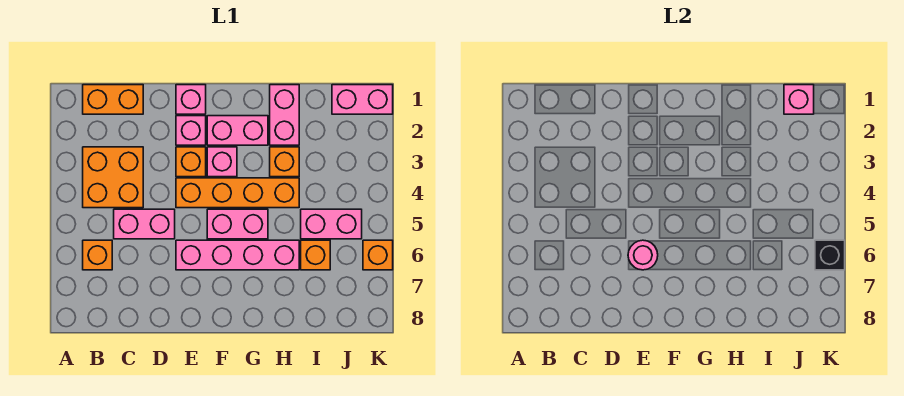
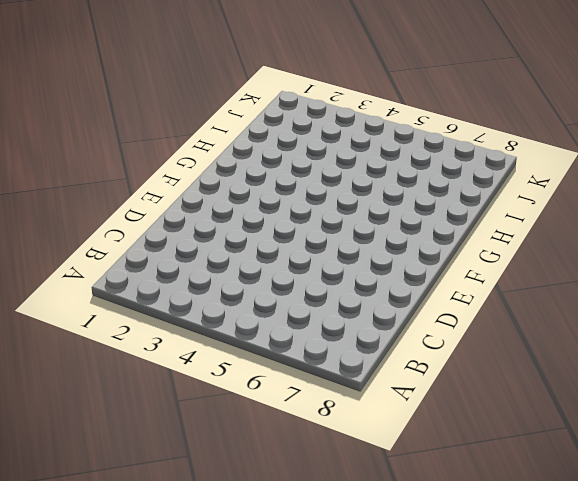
none -> orange 1x2 brick [83,85,143,114]
none -> orange 2x2 brick [83,147,143,208]
none -> orange 1x1 brick [83,240,112,270]

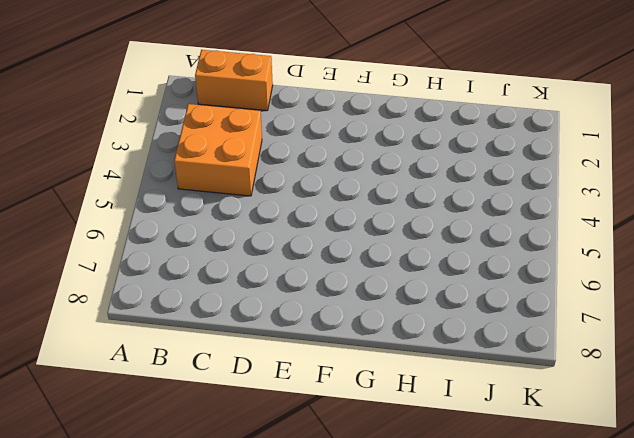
none -> orange 1x1 brick [83,240,112,270]
none -> pink 1x2 brick [114,209,175,239]
none -> pink 1x1 brick [176,85,206,114]

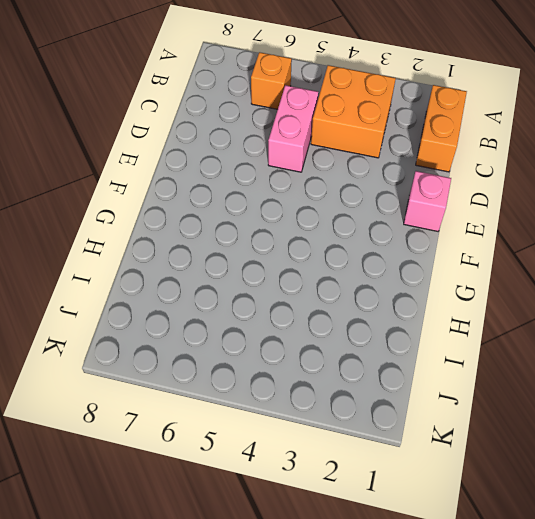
none -> pink 1x1 brick [176,116,206,145]
none -> orange 1x1 brick [176,147,206,177]
none -> orange 1x4 brick [176,178,299,208]

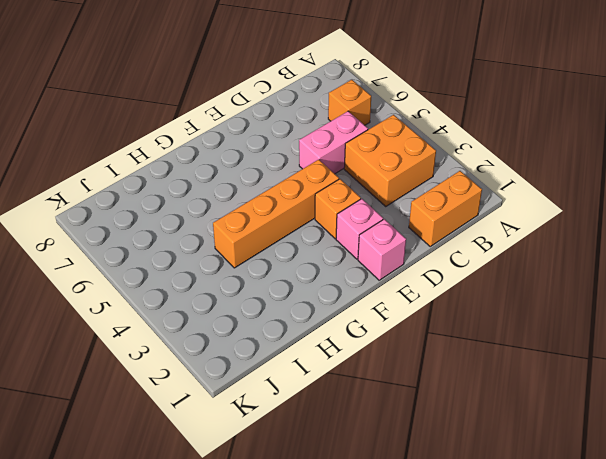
none -> pink 1x4 brick [176,240,299,270]
none -> pink 1x2 brick [207,116,268,145]
none -> pink 1x1 brick [207,147,237,177]

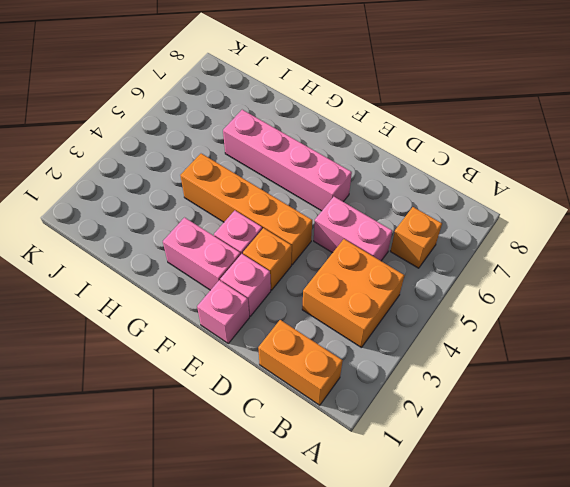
none -> pink 1x2 brick [207,209,268,239]
none -> pink 1x2 brick [270,85,299,145]
none -> orange 1x1 brick [270,147,299,177]

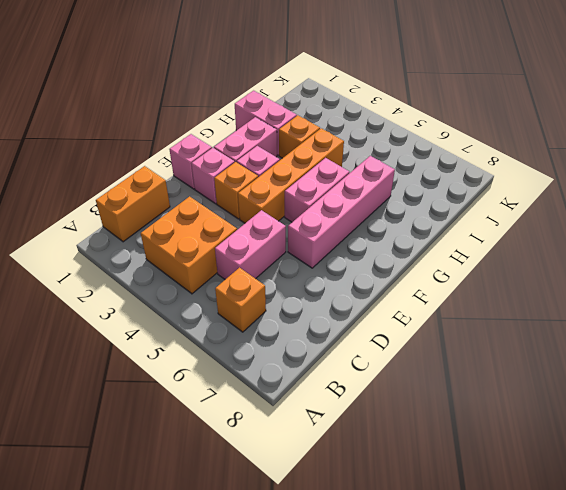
none -> pink 1x2 brick [301,209,362,239]
none -> orange 1x1 brick [301,240,330,270]
none -> pink 1x2 brick [332,85,393,114]

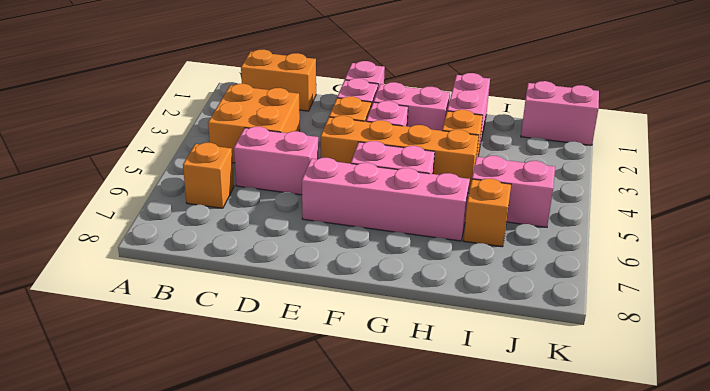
none -> orange 1x1 brick [363,240,393,270]
none -> pink 1x1 round brick [628,240,658,270]
none -> pink 1x1 brick [784,85,814,114]

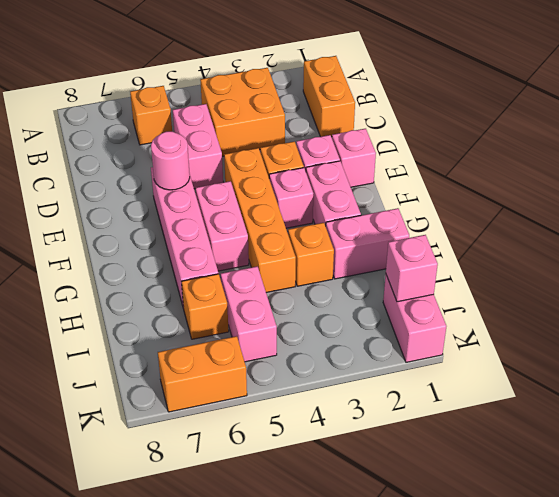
orange 1x2 brick [158,336,247,412] -> orange 1x1 brick [363,240,393,270]
none -> black 1x1 brick [815,240,845,270]

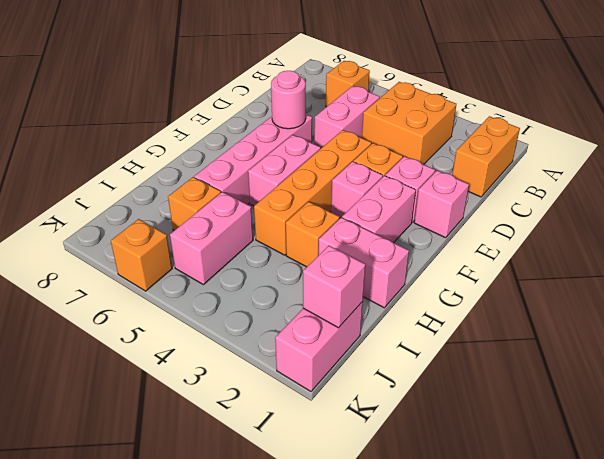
none -> black 1x1 brick [815,240,845,270]

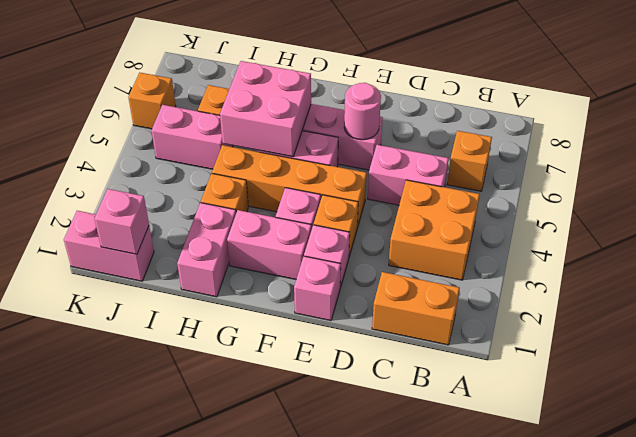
pink 2x2 brick [220,61,311,157] -> none
none -> black 1x1 brick [815,240,845,270]

